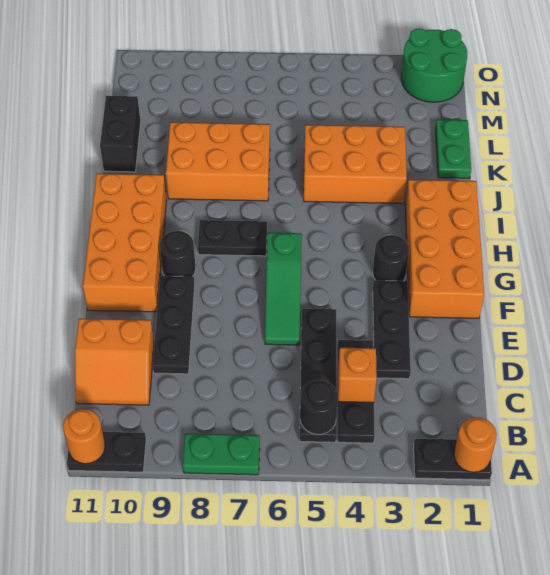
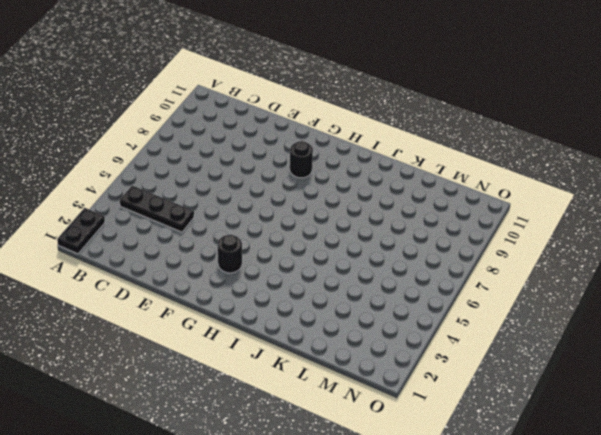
none -> green 1x2 plate [183,434,260,475]
none -> black 1x2 plate [67,432,146,472]
none -> black 1x4 plate [300,309,336,442]

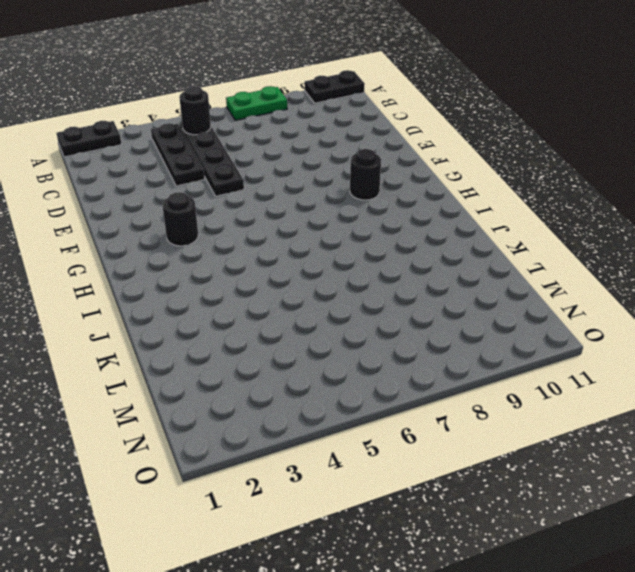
none -> orange 2x2 slope [75,318,154,405]
none -> black 1x3 plate [373,280,411,379]
none -> black 1x3 plate [153,276,195,374]

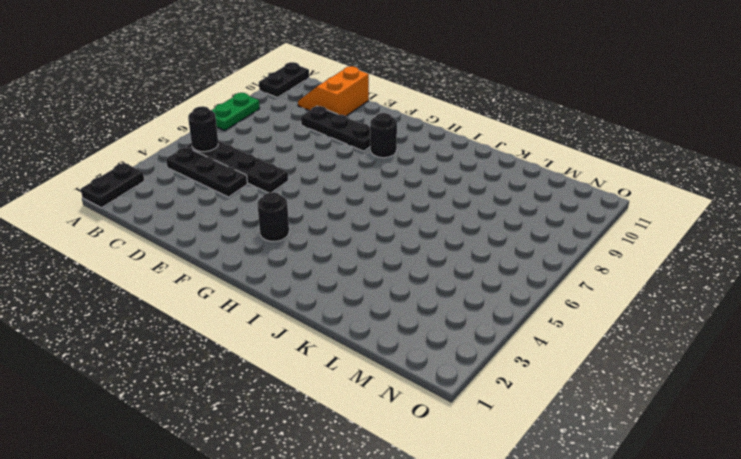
none -> black 1x3 plate [373,280,411,379]
none -> green 1x3 slope [265,233,302,345]
none -> orange 2x4 brick [405,180,484,318]

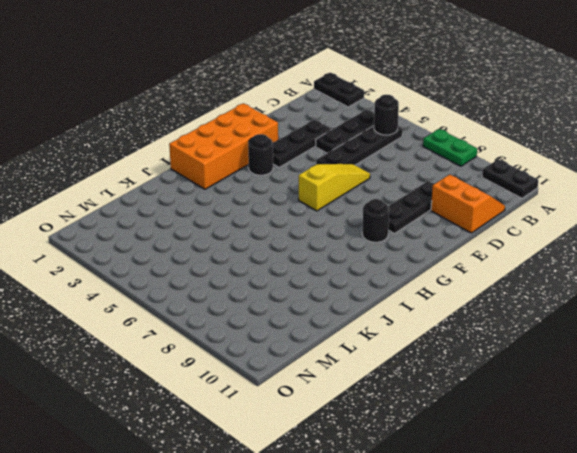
yellow 1x3 slope [299,164,370,211] -> green 1x3 slope [265,233,302,345]
none -> orange 2x4 brick [83,174,167,312]
none -> black 1x2 plate [198,220,267,256]
none -> orange 2x3 brick [304,125,407,204]

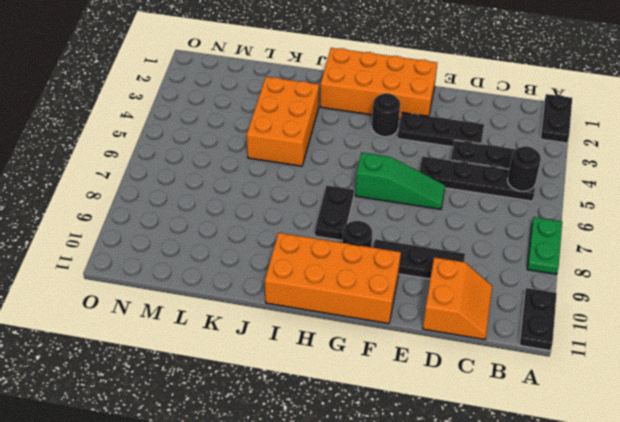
none -> orange 2x3 brick [166,122,270,201]
none -> green 1x2 plate [435,120,471,178]
none -> black 1x2 brick [100,96,141,172]

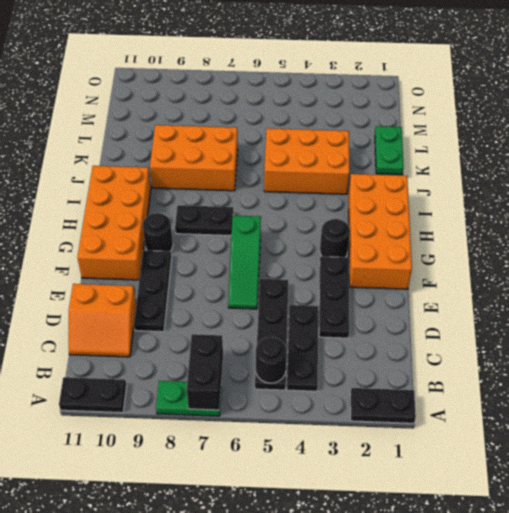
black 1x2 brick [187,334,223,410] -> black 1x2 brick moved to [100,96,141,172]
none -> green 2x2 round brick [401,29,467,102]
none -> orange 1x1 round brick [454,417,497,472]
none -> orange 1x1 round brick [63,409,105,464]

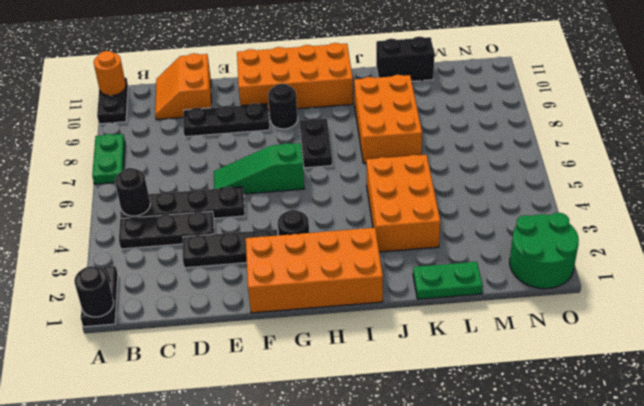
black 1x1 round brick [74,266,114,317] -> orange 1x1 round brick [454,417,497,472]
none -> orange 1x1 brick [338,348,377,403]

